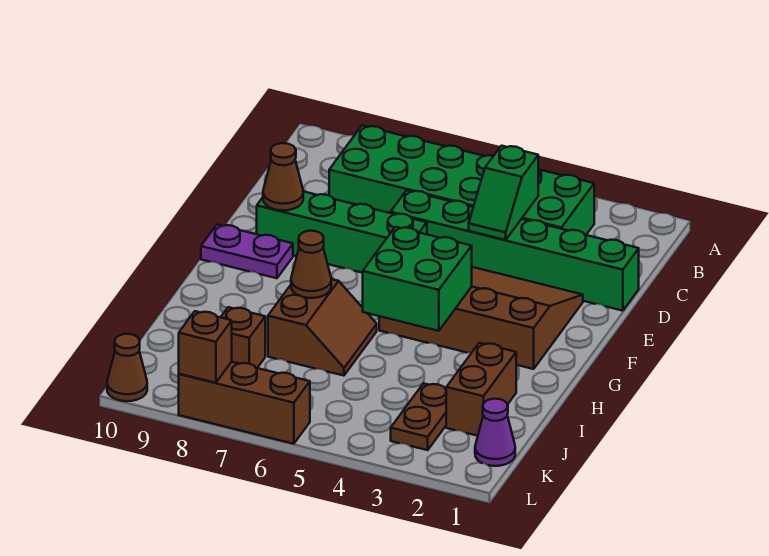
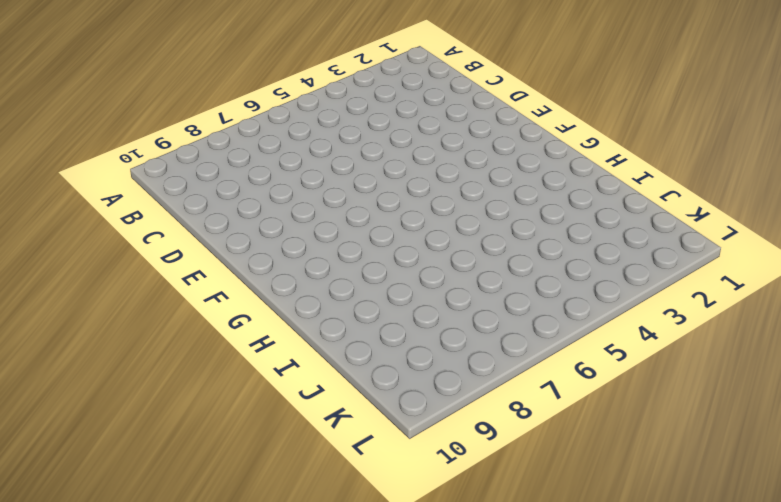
none -> green 2x6 brick [329,126,594,235]
none -> green 1x6 brick [391,190,639,311]
none -> brown 3x4 slope [379,267,583,369]

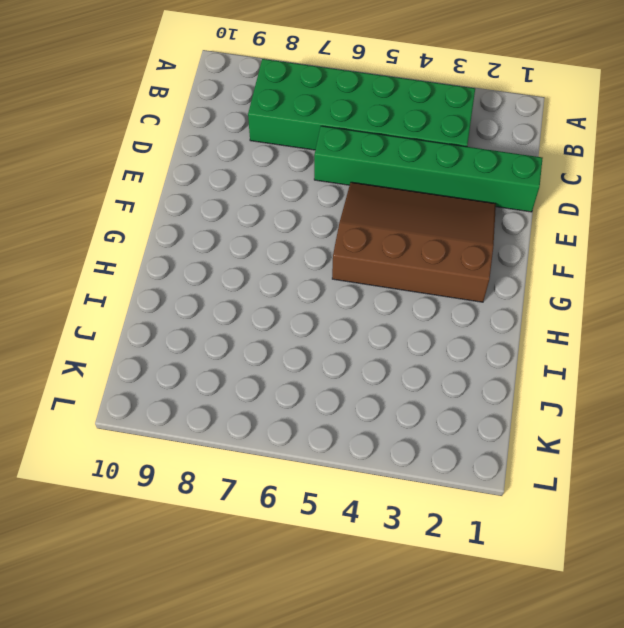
none -> green 1x4 brick [257,192,427,273]
none -> purple 1x2 plate [201,225,293,278]
none -> brown 2x2 slope [268,279,377,376]

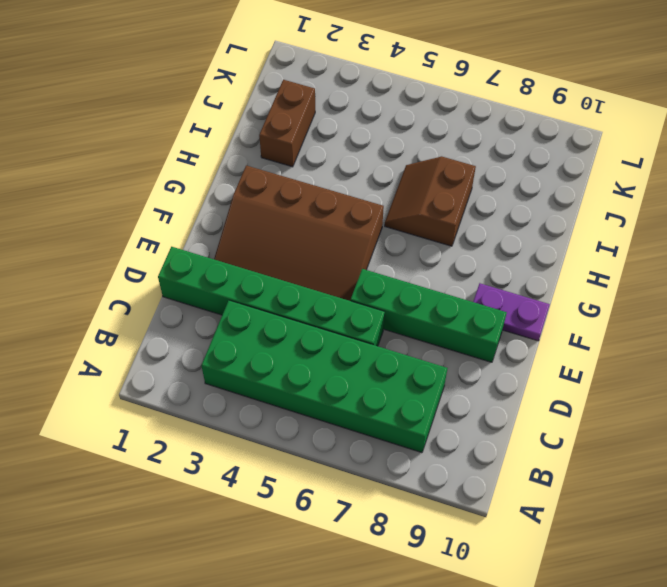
none -> brown 1x2 plate [391,383,446,450]
none -> brown 1x1 brick [221,307,265,368]
none -> purple 1x1 cone [475,399,515,466]

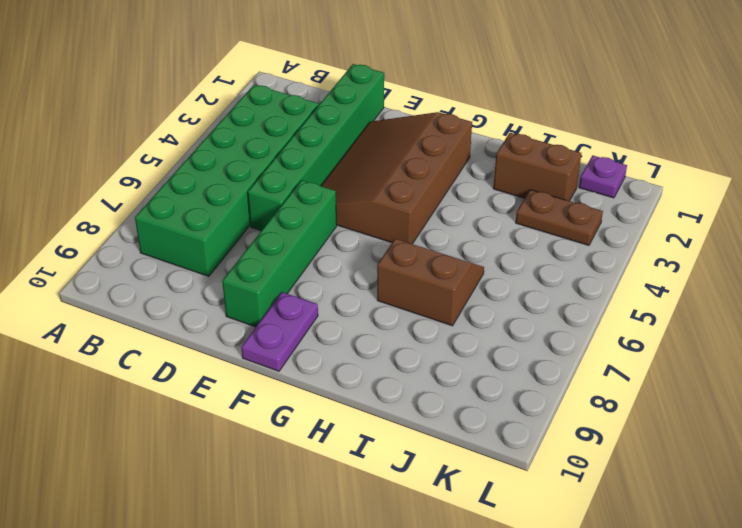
purple 1x1 plate [579,155,627,198] -> purple 1x1 cone [475,399,515,466]
none -> brown 1x1 brick [221,307,265,368]
none -> brown 1x3 brick [179,362,310,444]
none -> brown 1x1 cone [107,334,147,401]

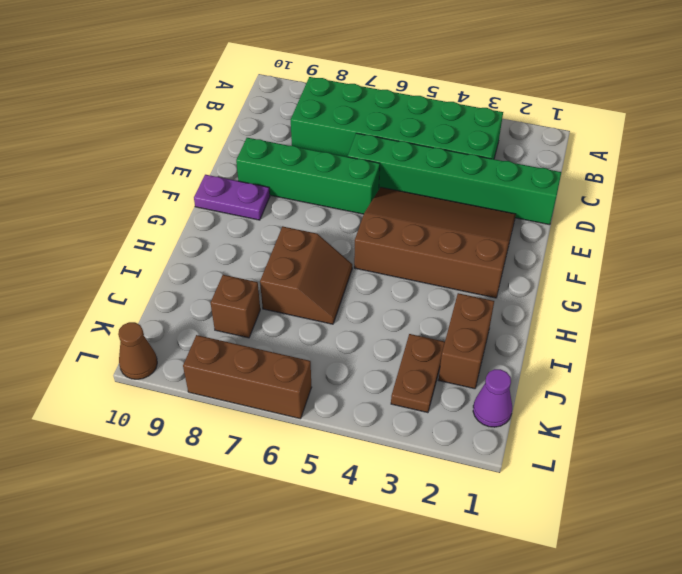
none -> green 1x2 slope [469,146,538,240]
none -> brown 1x1 cone [263,143,303,211]
none -> green 2x2 brick [363,227,472,331]

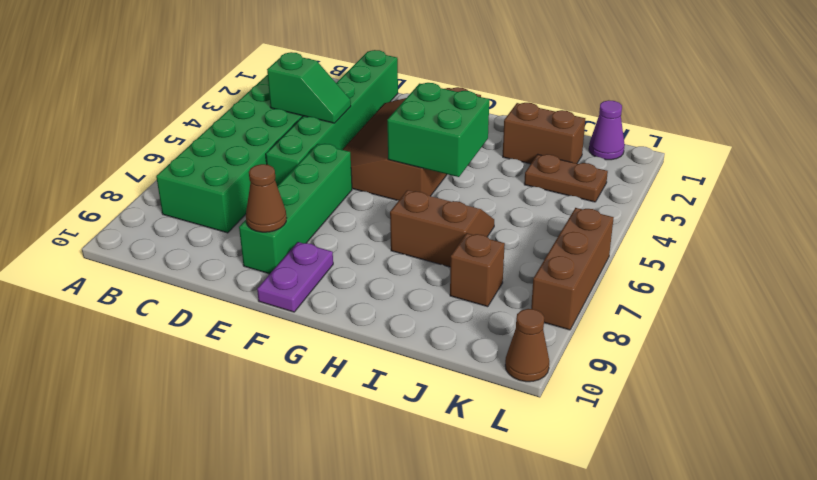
none -> brown 1x1 cone [291,231,331,298]
none -> brown 1x1 brick [179,311,232,383]

